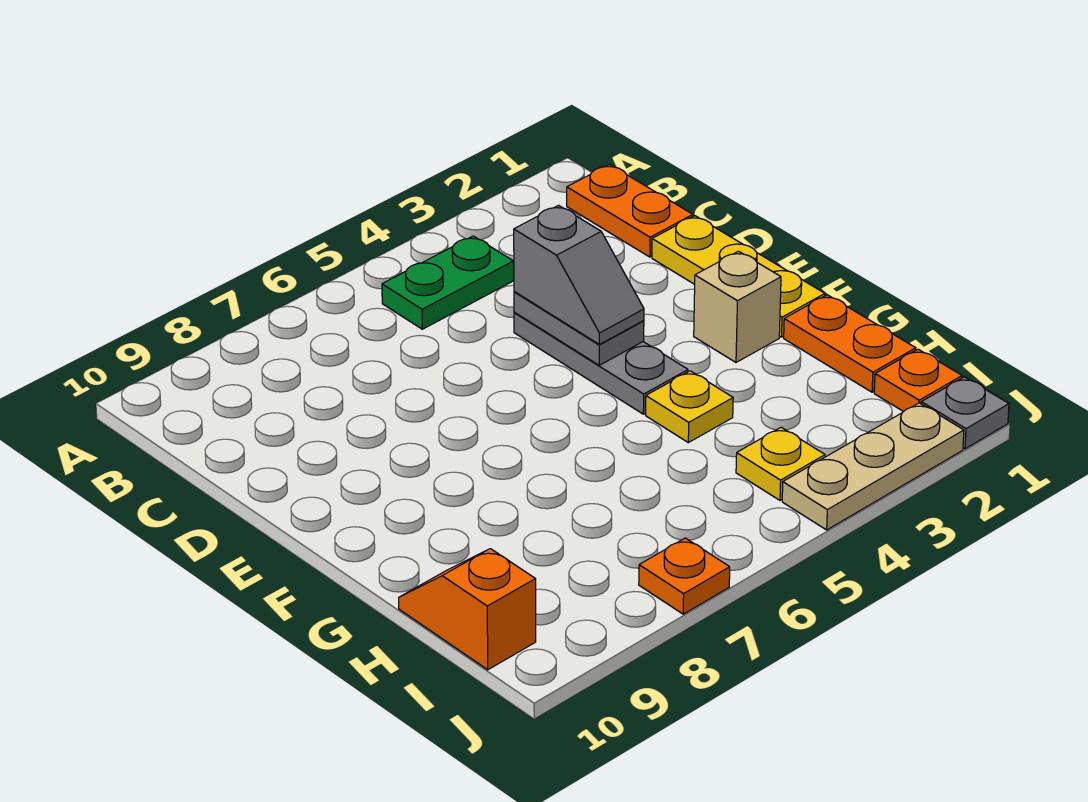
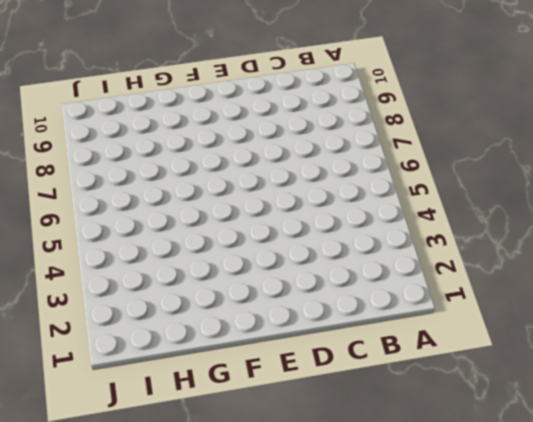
none -> orange 1x2 plate [567,165,693,257]
none -> green 1x2 plate [382,236,514,329]
none -> yellow 1x3 plate [652,216,825,337]

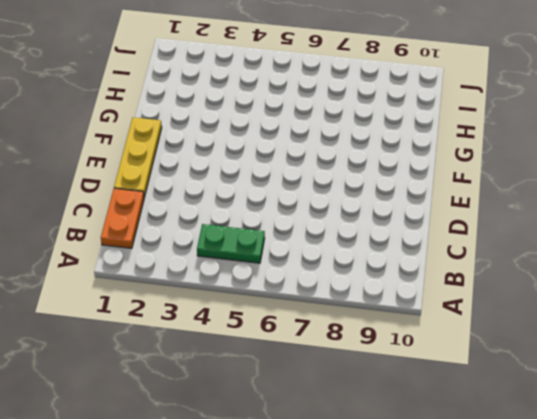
none -> grey 1x3 plate [514,312,688,414]
none -> tan 1x1 brick [694,251,781,362]
none -> orange 1x2 plate [784,295,916,392]

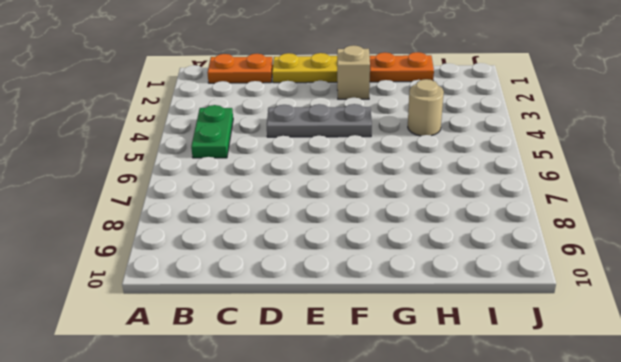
tan 1x1 round brick [408,79,444,136] -> none
none -> yellow 1x1 plate [646,371,733,443]
none -> orange 1x2 slope [399,549,536,670]
none -> orange 1x1 plate [874,349,962,412]

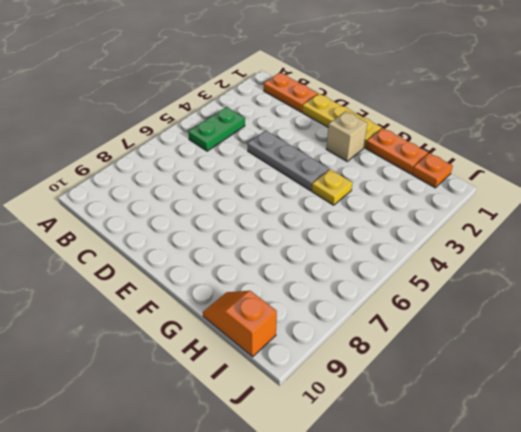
none -> yellow 1x1 plate [736,427,825,500]
none -> grey 1x1 plate [921,377,1009,449]
none -> tan 1x3 plate [782,403,964,530]

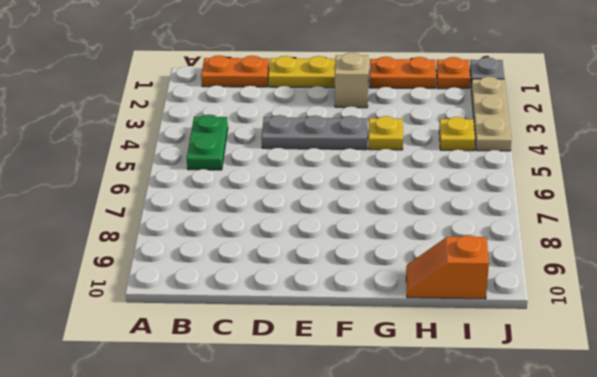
none -> orange 1x1 plate [639,538,730,614]
none -> grey 1x2 plate [514,292,644,365]
none -> grey 1x2 slope [514,205,644,344]

